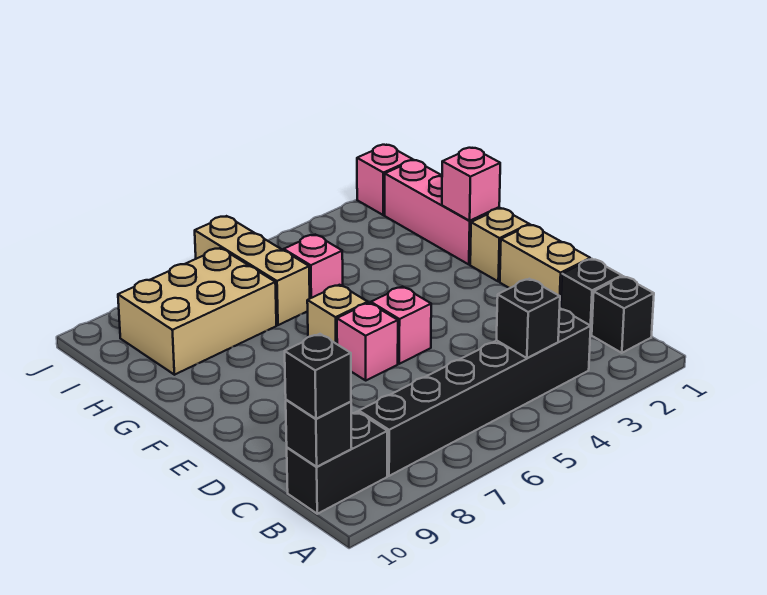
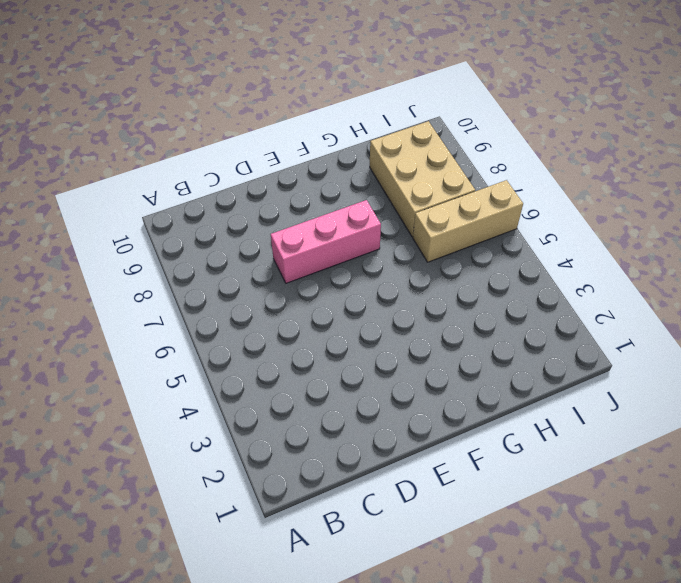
pink 1x3 brick [271,200,381,283] -> pink 1x3 brick moved to [385,160,499,265]
none -> black 1x1 brick [592,276,654,353]
none -> black 1x6 brick [359,308,591,476]
none -> black 1x2 brick [287,412,387,514]

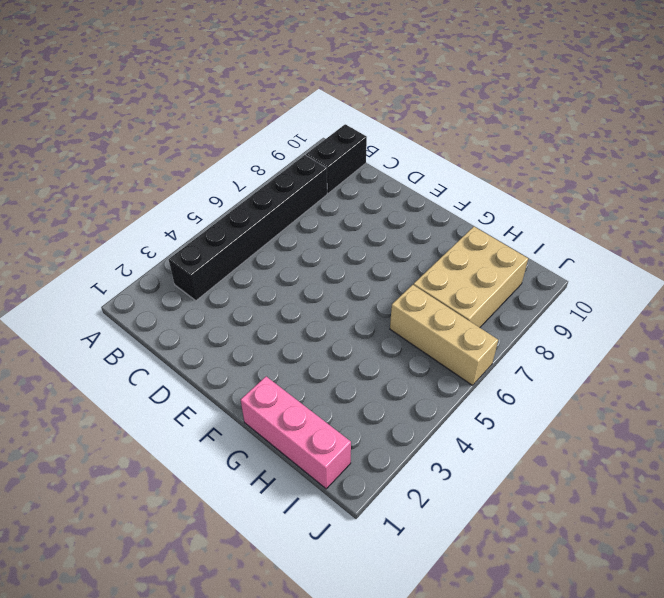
none -> black 1x1 brick [592,276,654,353]
none -> black 1x1 brick [561,259,622,335]
none -> tan 1x2 brick [500,225,590,308]

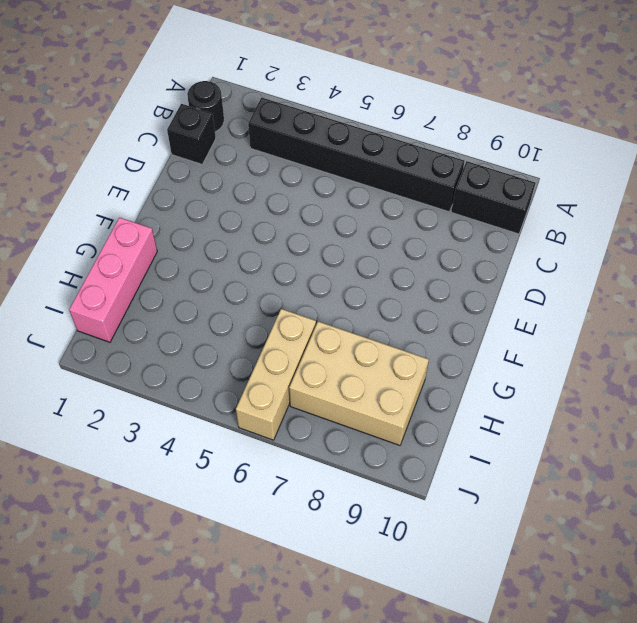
black 1x1 round brick [187,81,224,132] -> black 1x1 brick [592,276,654,353]
none -> tan 1x2 brick [500,225,590,308]
none -> pink 1x1 brick [371,287,431,364]
none -> pink 1x1 brick [337,303,398,380]

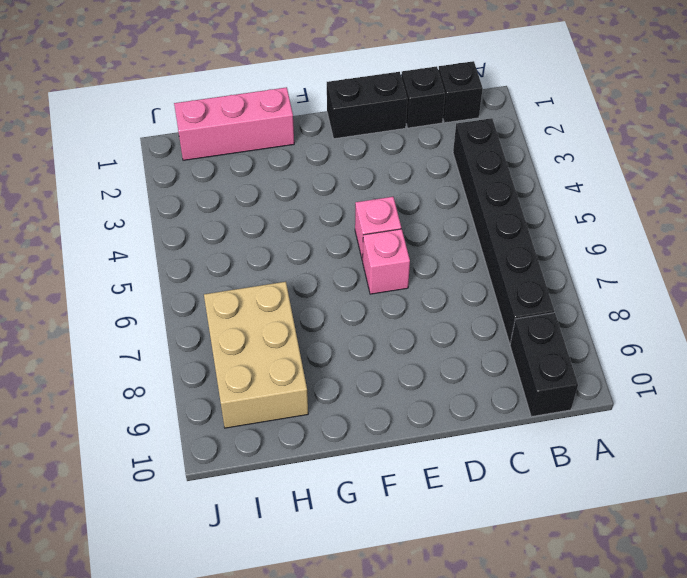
black 1x2 brick [327,72,407,139] -> tan 1x2 brick [500,225,590,308]
none -> tan 1x1 brick [470,208,529,282]
none -> tan 1x1 brick [307,285,368,344]
none -> pink 1x1 brick [284,235,343,298]

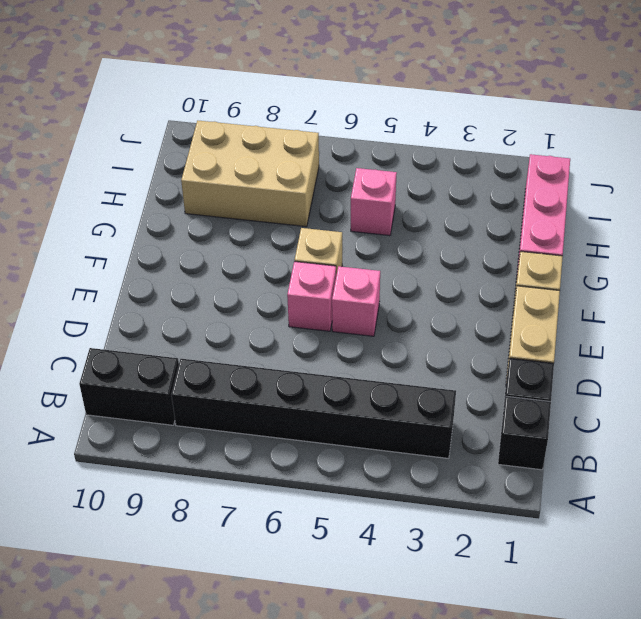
none -> tan 1x3 brick [195,216,310,325]
none -> pink 1x1 brick [357,145,413,215]
none -> black 1x1 brick [497,279,560,358]

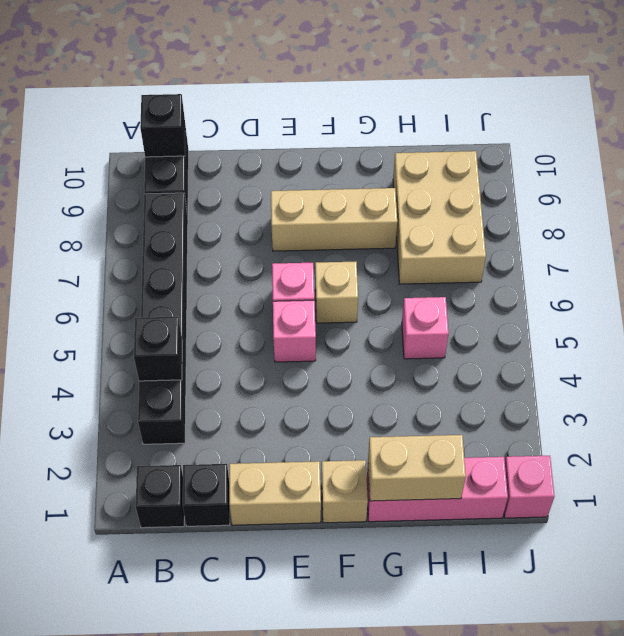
tan 1x3 brick [271,188,397,251] -> tan 1x3 brick moved to [195,216,310,325]
tan 1x2 brick [368,435,466,501] -> pink 1x1 brick [442,148,500,221]
none -> black 1x1 brick [285,334,351,419]

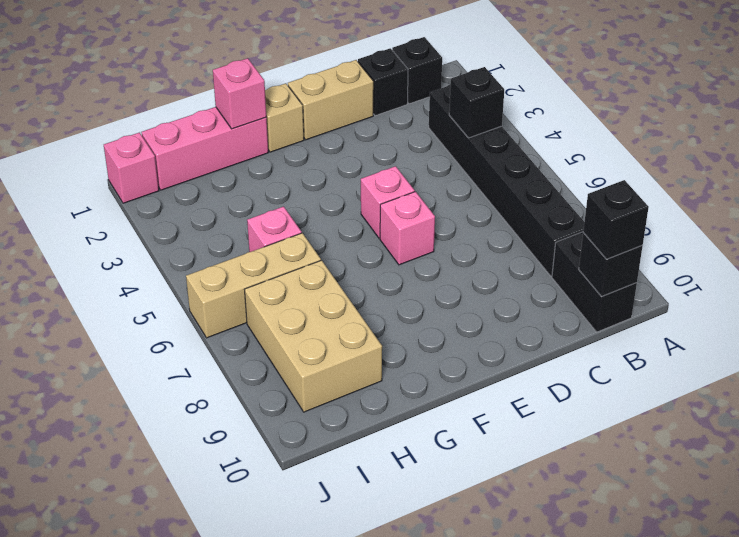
none -> tan 1x1 brick [307,285,368,344]

